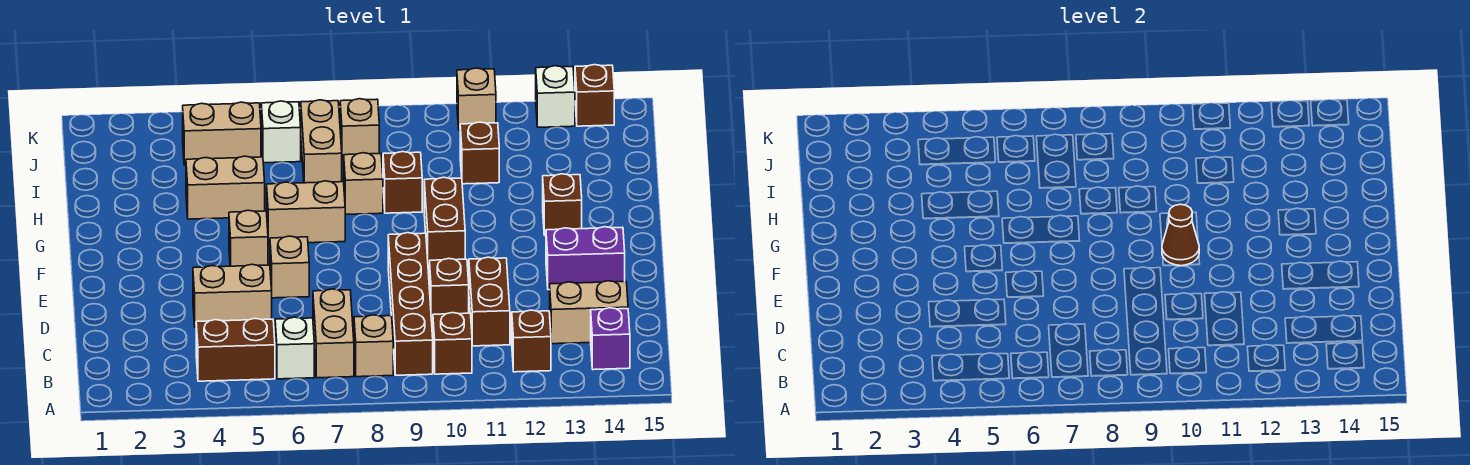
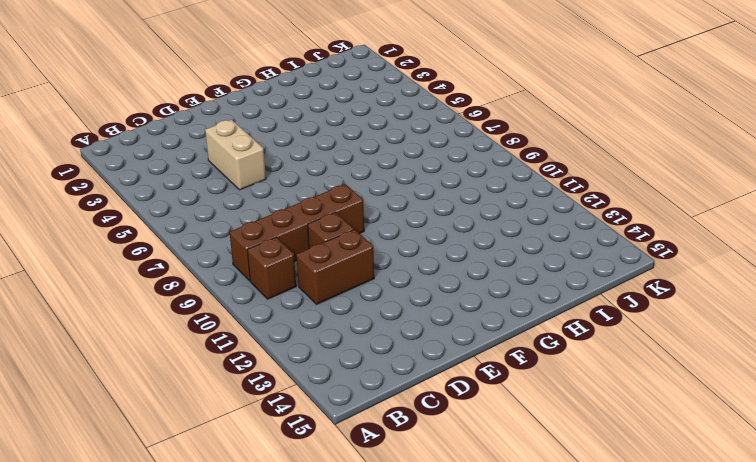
none -> brown 1x2 brick [196,319,275,381]
none -> white 1x1 brick [275,317,314,379]
none -> tan 1x2 brick [313,289,354,378]
none -> tan 1x1 brick [354,315,393,377]

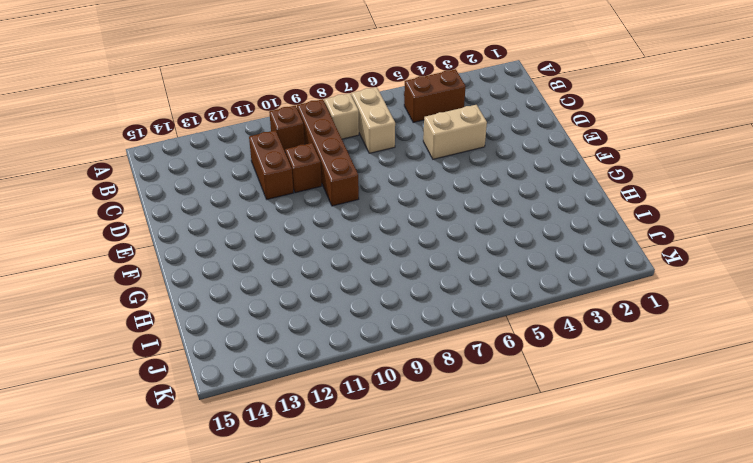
none -> white 1x1 brick [275,317,314,379]
none -> brown 1x1 brick [512,310,551,372]
none -> purple 1x1 brick [591,308,630,370]
none -> tan 1x2 brick [550,281,628,344]

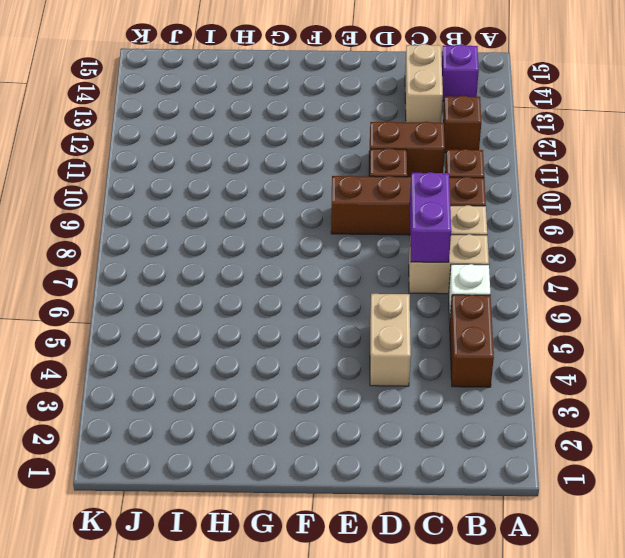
purple 1x2 brick [410,172,451,262] -> purple 1x2 brick moved to [546,227,625,290]
none -> tan 1x1 brick [270,236,309,298]
none -> tan 1x1 brick [229,210,268,266]
none -> brown 1x2 brick [424,177,465,266]
none -> tan 1x2 brick [267,181,345,244]

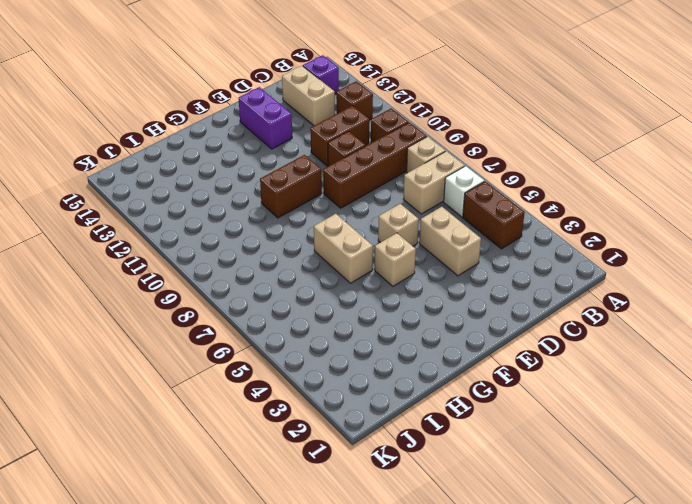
none -> brown 1x1 brick [543,174,582,236]
none -> tan 1x2 brick [186,156,265,219]
none -> tan 1x1 brick [344,153,383,214]
none -> brown 1x1 brick [383,152,422,213]

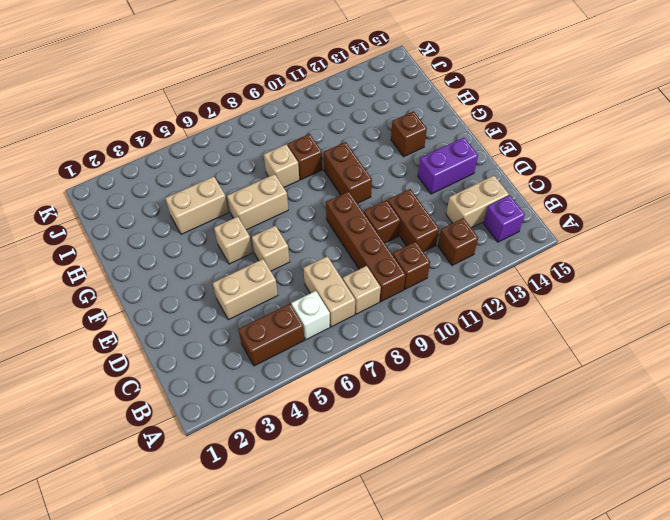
none -> tan 1x2 brick [301,100,342,183]
none -> brown 1x1 brick [460,122,499,184]
none -> tan 1x2 brick [183,102,261,165]
none -> white 1x1 brick [261,101,301,163]

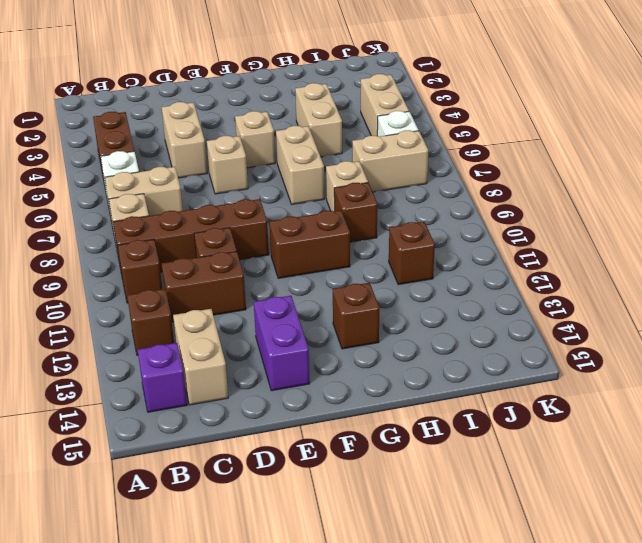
none -> tan 1x1 brick [340,99,379,160]
none -> tan 1x1 brick [457,68,496,130]
none -> white 1x1 brick [536,66,575,127]
none -> brown 1x1 brick [575,65,614,126]

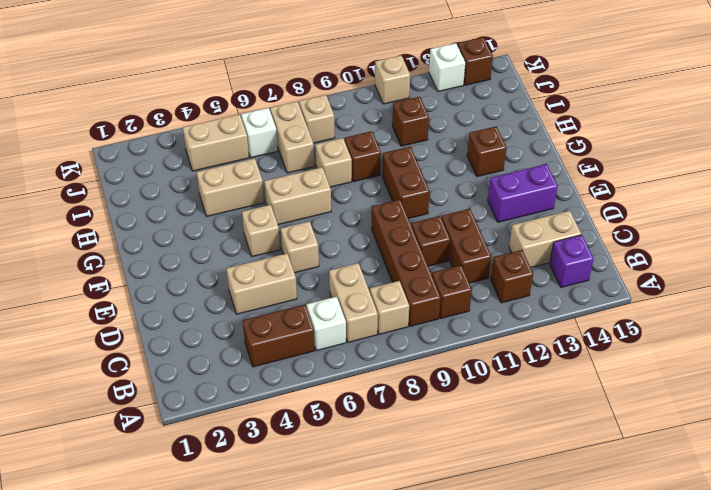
none -> brown 1x1 cone [1162,204,1199,266]

